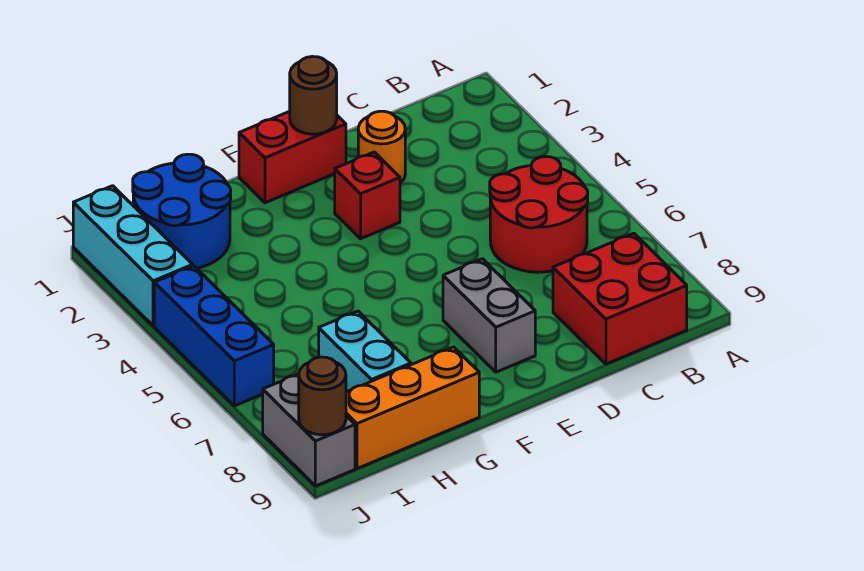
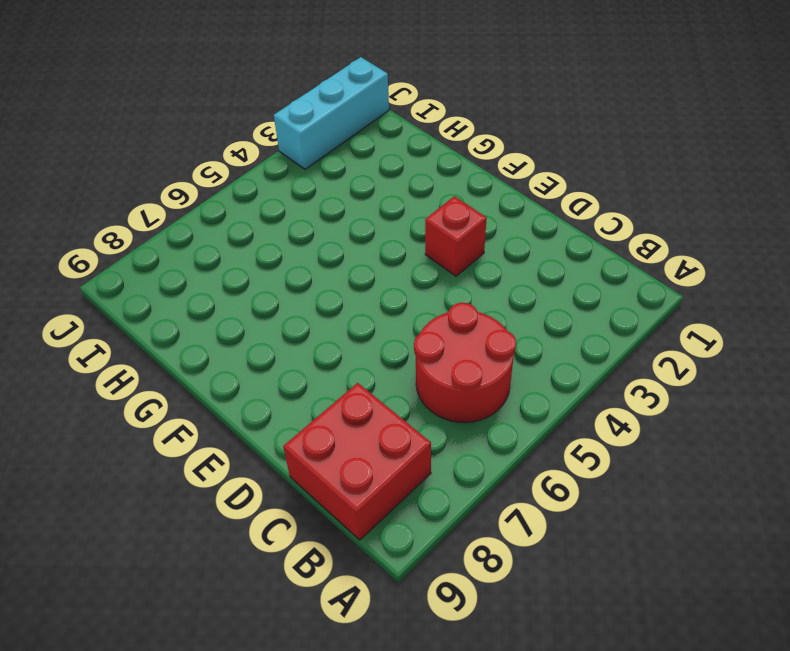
none -> orange 1x1 round brick [358,111,405,183]
none -> red 1x2 brick [239,111,346,203]
none -> grey 1x2 brick [443,259,535,372]

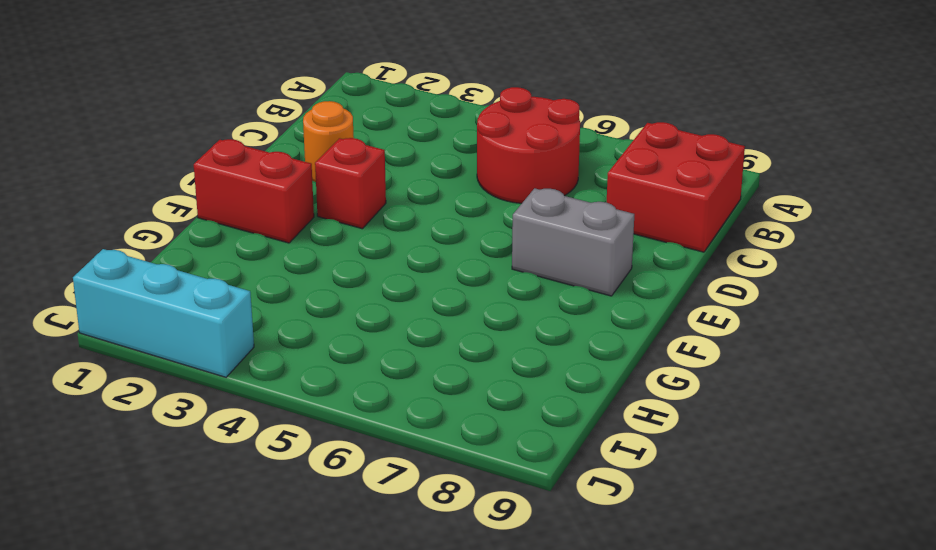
red 1x2 brick [194,139,314,243] -> red 1x2 brick turned to [239,111,346,203]
none -> orange 1x3 brick [346,347,479,469]
none -> blue 2x2 round brick [133,154,231,268]
none -> cyan 1x2 brick [319,311,411,392]

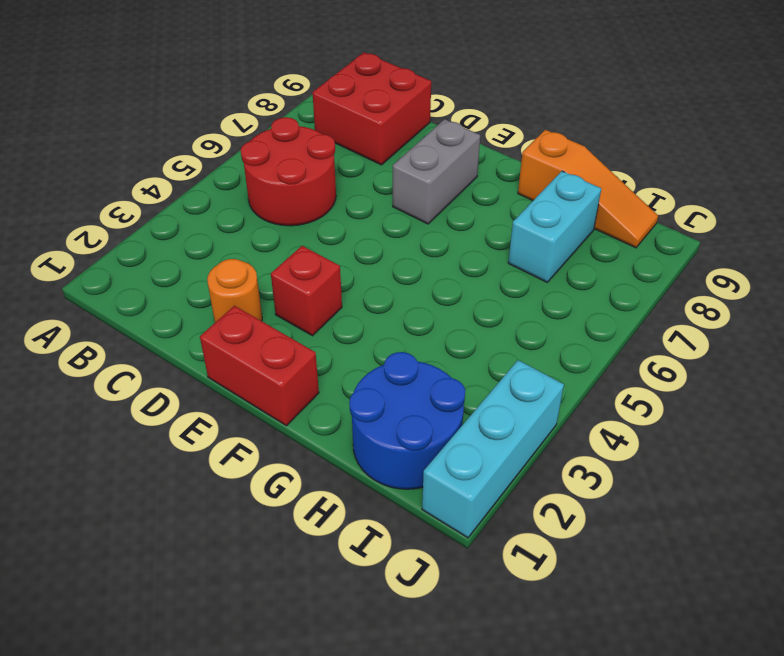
orange 1x3 slope [518,130,658,248] -> orange 1x3 brick [346,347,479,469]
none -> blue 1x3 brick [154,266,274,406]
none -> grey 1x2 brick [263,374,355,486]
none -> brown 1x1 round brick [290,56,337,134]

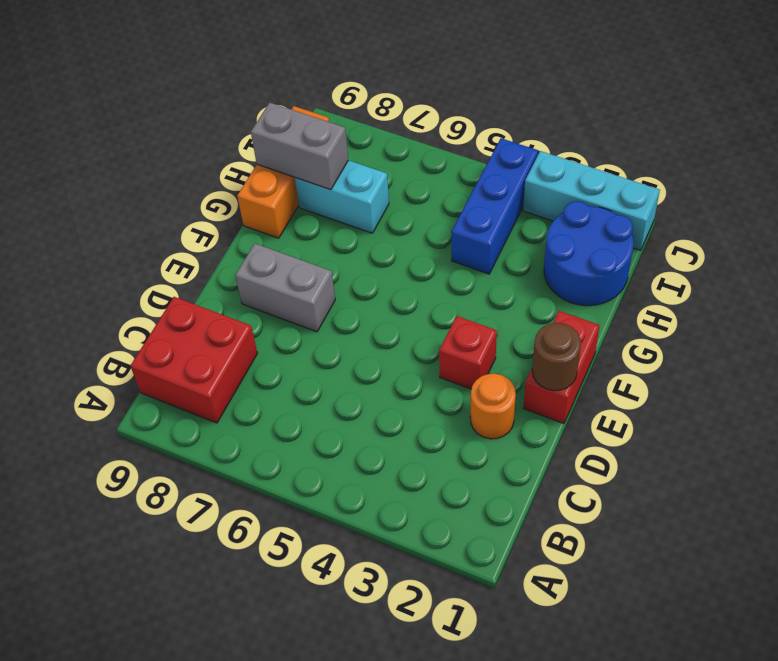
blue 1x3 brick [451,138,538,274] -> blue 1x3 brick turned to [154,266,274,406]
grey 1x2 brick [251,103,348,190] -> grey 1x2 brick moved to [263,374,355,486]
none -> red 2x2 round brick [490,157,588,272]
none -> brown 1x1 round brick [299,357,346,435]

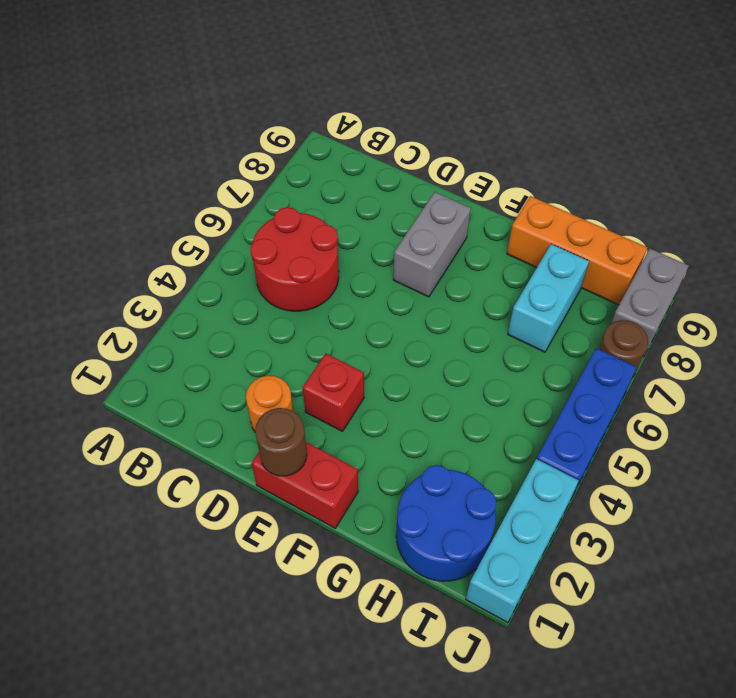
brown 1x1 round brick [599,320,648,378] -> brown 1x1 round brick moved to [299,357,346,435]
none -> red 2x2 brick [553,233,687,364]

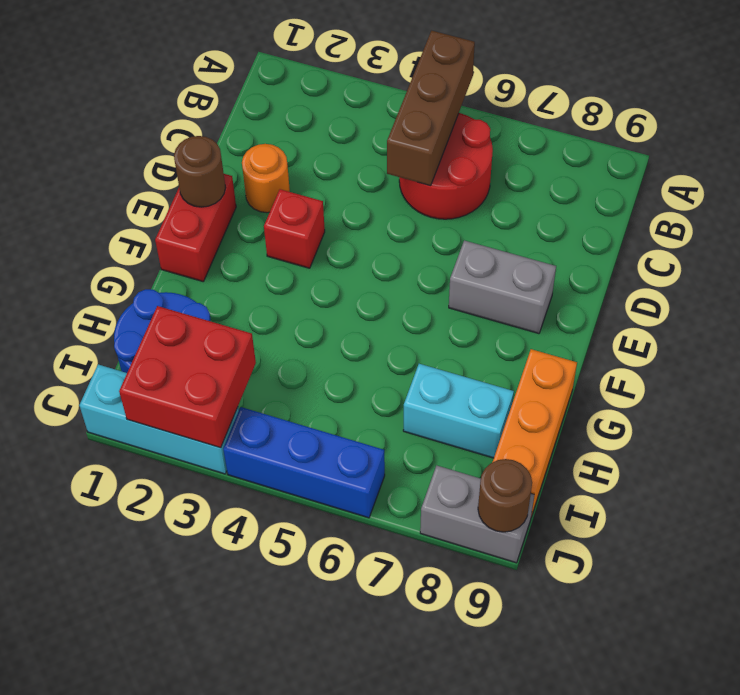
brown 1x3 brick [387,31,475,186] -> none
red 2x2 brick [119,306,256,448] -> red 2x2 brick moved to [553,233,687,364]

